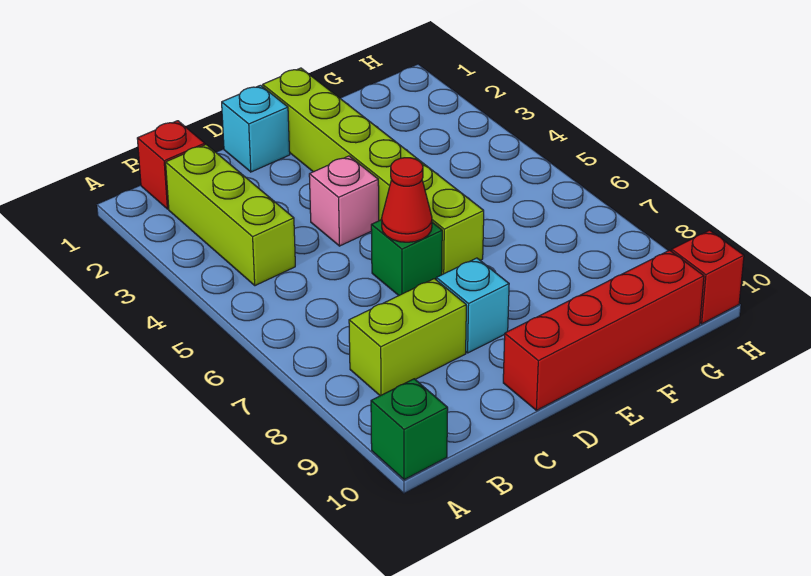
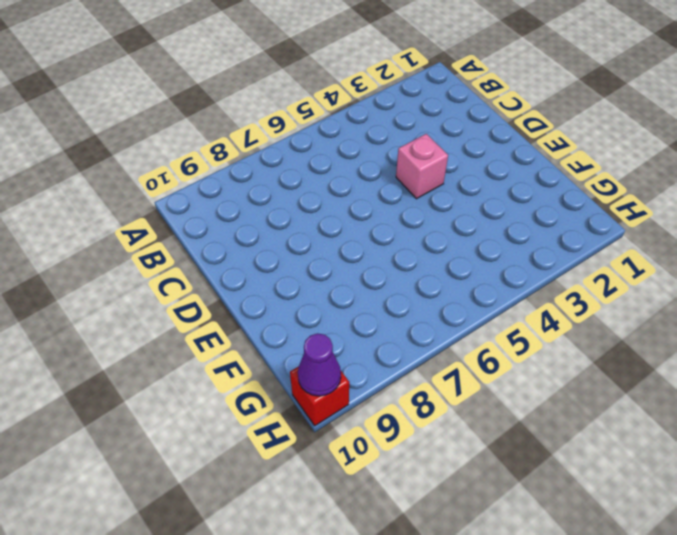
purple 1x1 cone [298,333,341,396] -> none
none -> green 1x1 brick [371,379,448,480]
none -> red 1x1 brick [137,121,205,209]
none -> lime 1x3 brick [166,145,295,286]

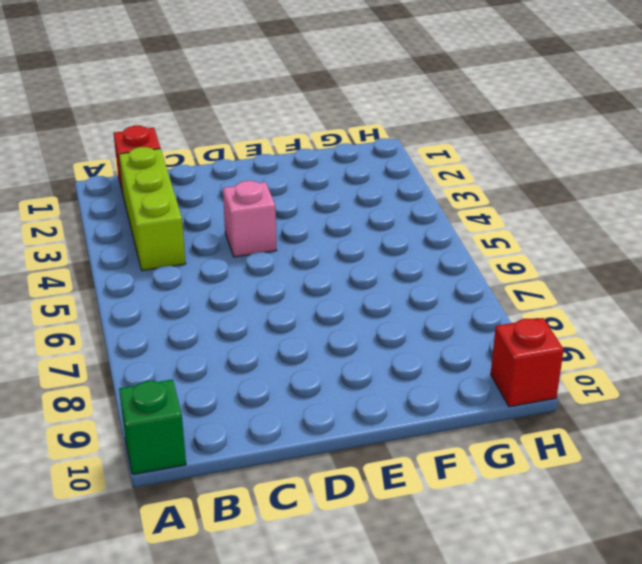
none -> lime 1x2 brick [349,279,466,396]
none -> cyan 1x1 brick [222,85,290,172]
none -> green 1x1 brick [371,220,442,295]

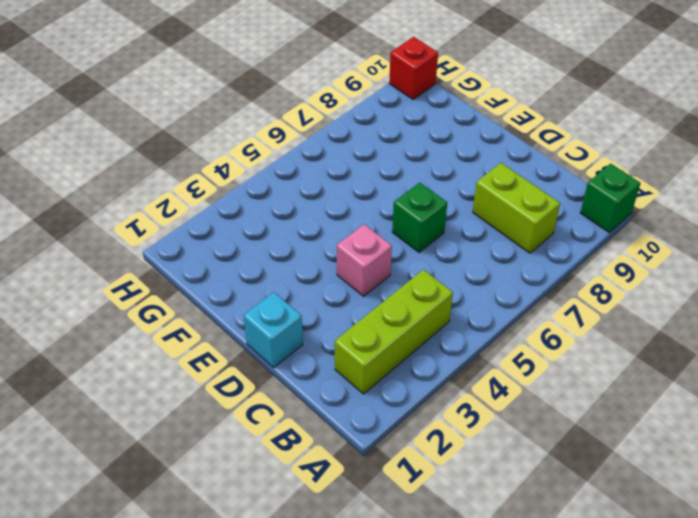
none -> red 1x1 brick [137,121,205,209]
none -> cyan 1x1 brick [436,258,509,353]
none -> red 1x4 brick [503,250,704,410]

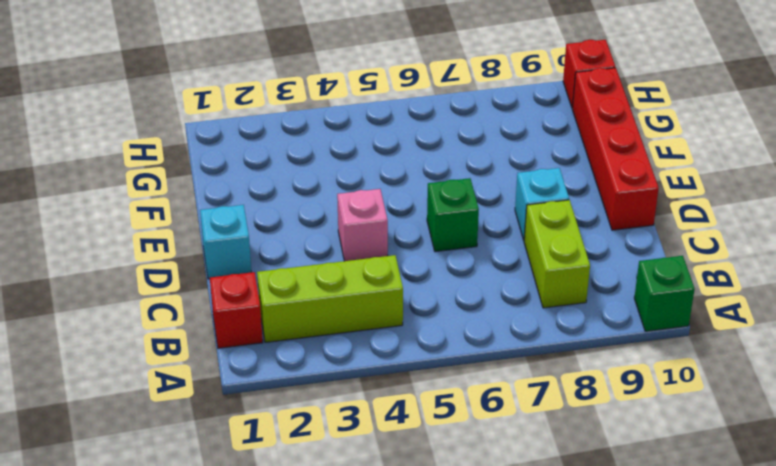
none -> lime 1x6 brick [263,68,484,275]
none -> red 1x1 cone [381,158,432,242]

